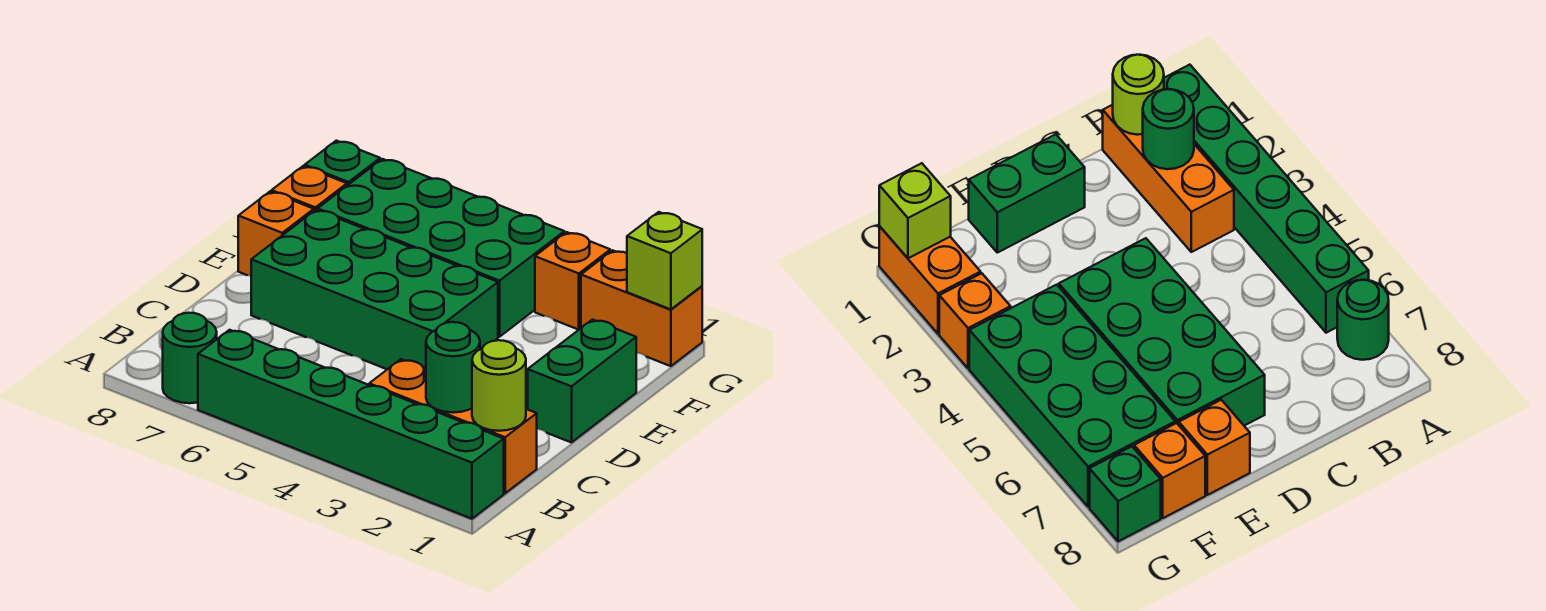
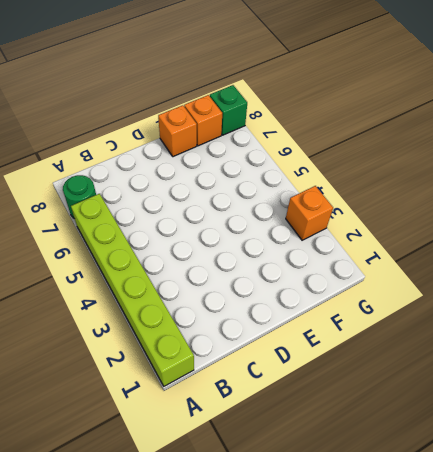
lime 1x6 brick [71,194,194,386] -> green 1x6 brick [198,330,504,519]
none -> orange 1x3 brick [369,359,537,493]
none -> green 1x2 brick [528,320,636,443]
none -> green 2x4 brick [251,210,498,369]

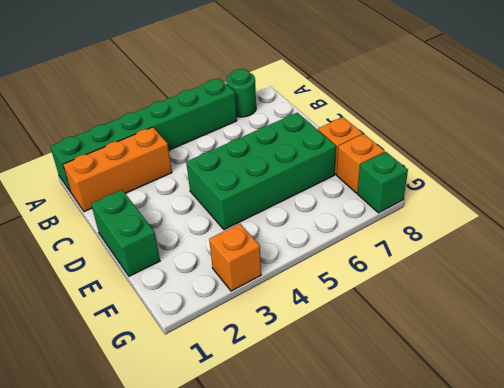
none -> green 2x4 brick [318,159,564,337]
none -> orange 1x2 brick [581,250,702,366]
none -> lime 1x1 round brick [472,340,526,431]

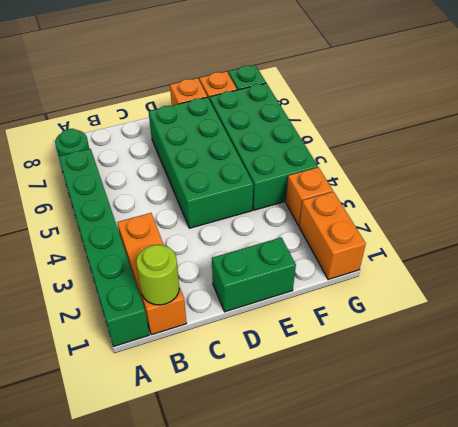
none -> green 1x1 round brick [426,322,480,413]
none -> lime 1x1 brick [627,212,702,309]

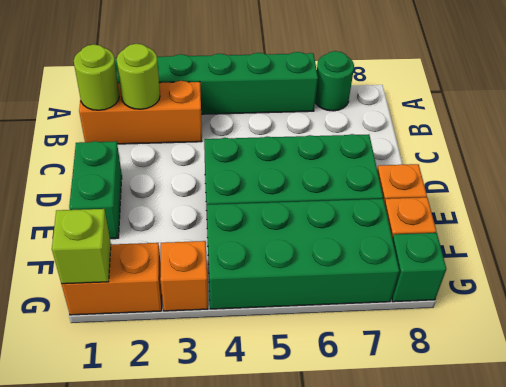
lime 1x1 round brick [117,44,160,109] -> green 1x1 round brick [426,322,480,413]

